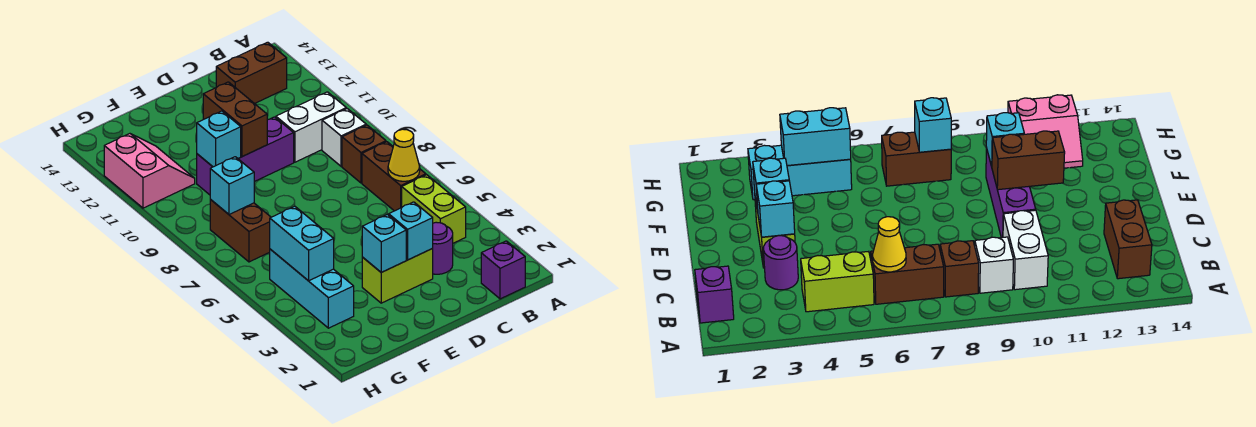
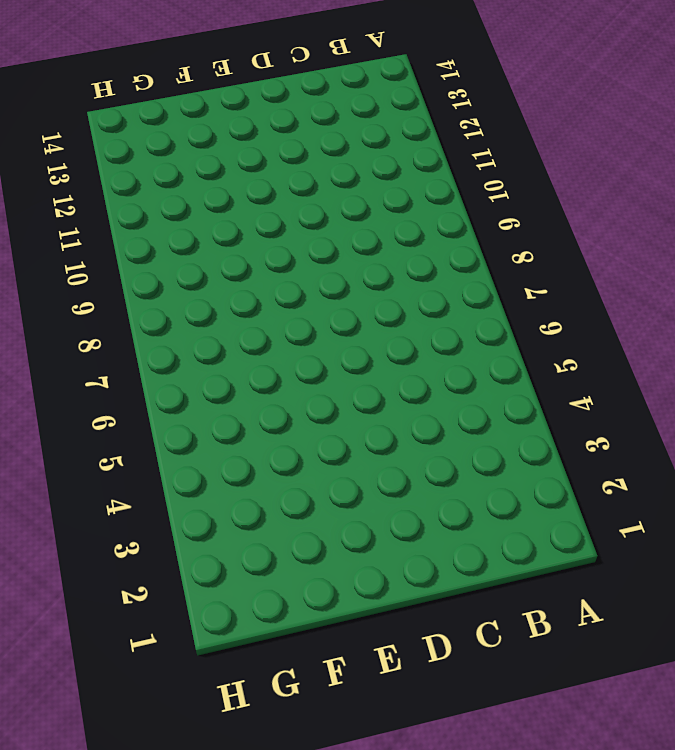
none -> purple 1x1 brick [481,241,525,299]
none -> lime 1x2 brick [402,175,466,243]
none -> brown 1x2 brick [362,142,426,211]

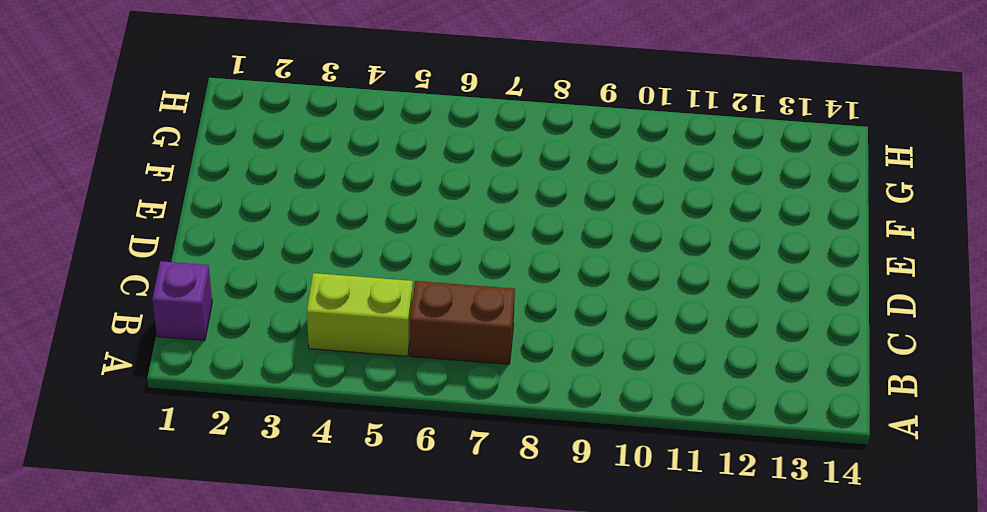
none -> brown 1x1 brick [342,125,386,183]
none -> white 1x1 brick [322,109,366,166]
none -> white 1x2 brick [276,92,346,162]

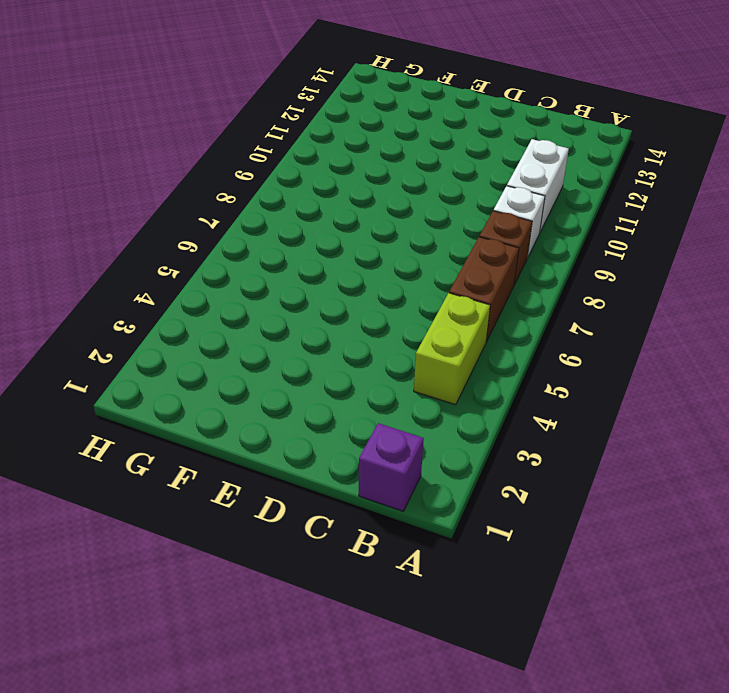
white 1x2 brick [507,139,569,232] -> white 1x2 brick turned to [276,92,346,162]
none -> brown 1x2 brick [216,42,287,104]
none -> purple 1x1 round brick [432,222,453,274]
none -> lime 1x2 brick [362,249,433,303]

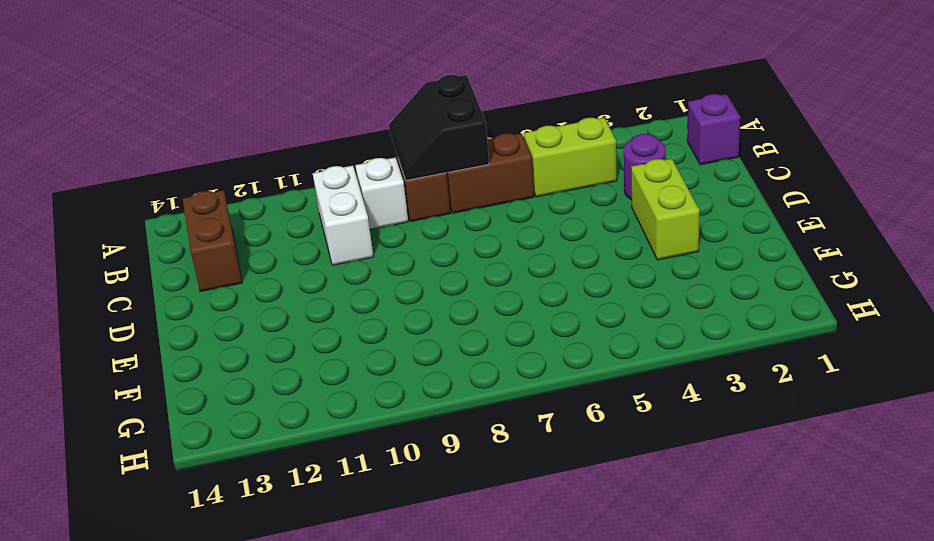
black 2x2 slope [389,75,489,180] -> none
none -> purple 1x3 brick [197,117,294,195]
none -> cyan 1x3 brick [270,249,354,328]
none -> brown 1x2 brick [210,200,271,262]

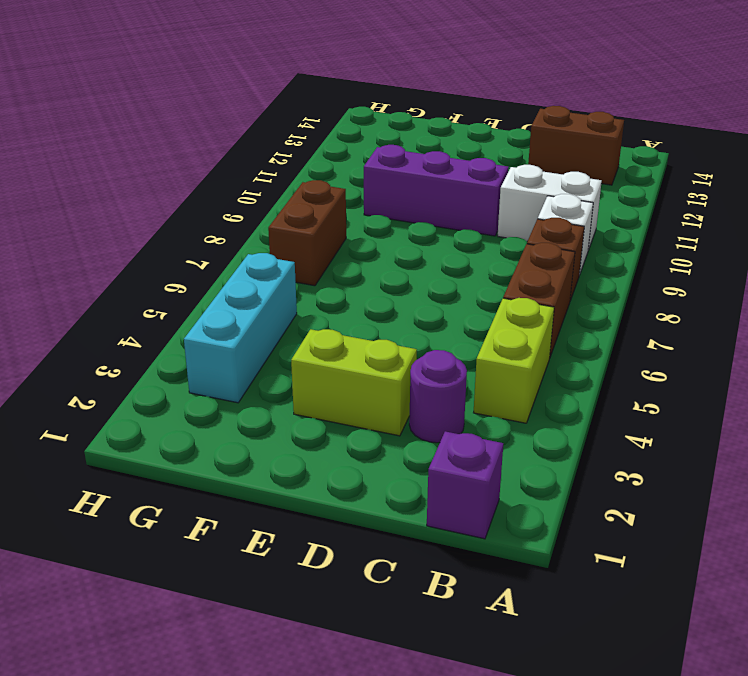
none -> pink 2x2 slope [104,134,195,208]
none -> yellow 1x1 cone [388,129,420,181]
none -> cyan 1x1 brick [389,202,433,260]

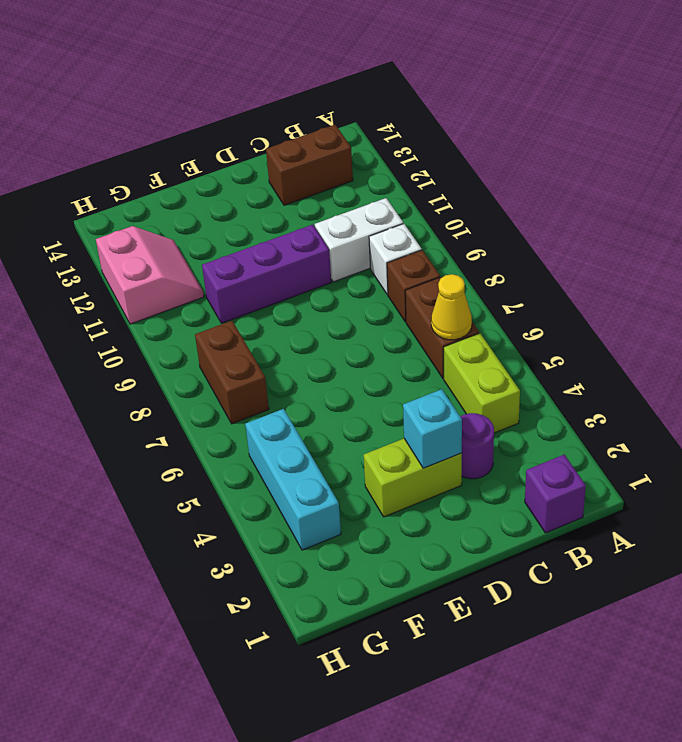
none -> cyan 1x1 brick [362,214,406,272]
none -> brown 1x2 brick [203,82,267,157]
none -> cyan 1x1 brick [197,111,241,167]

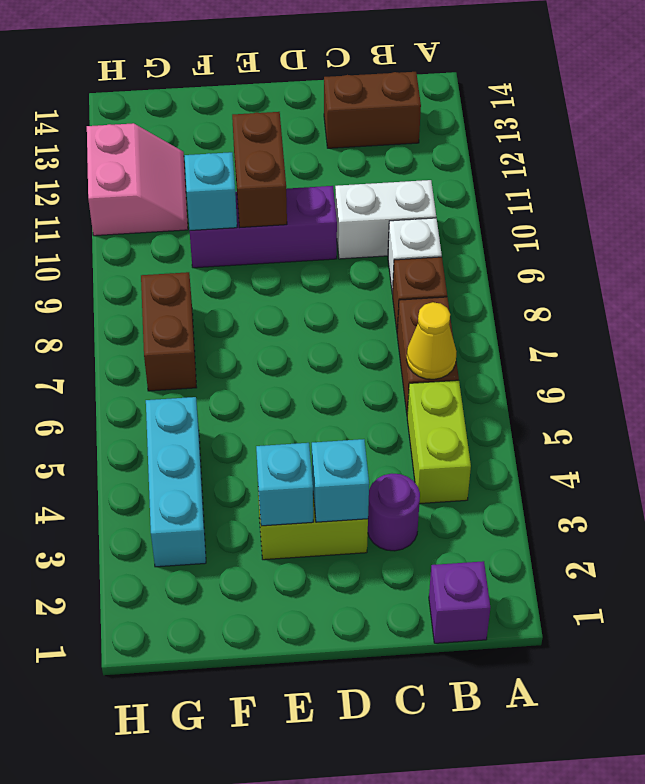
none -> cyan 1x2 brick [270,206,334,281]
none -> cyan 1x1 brick [210,157,254,215]

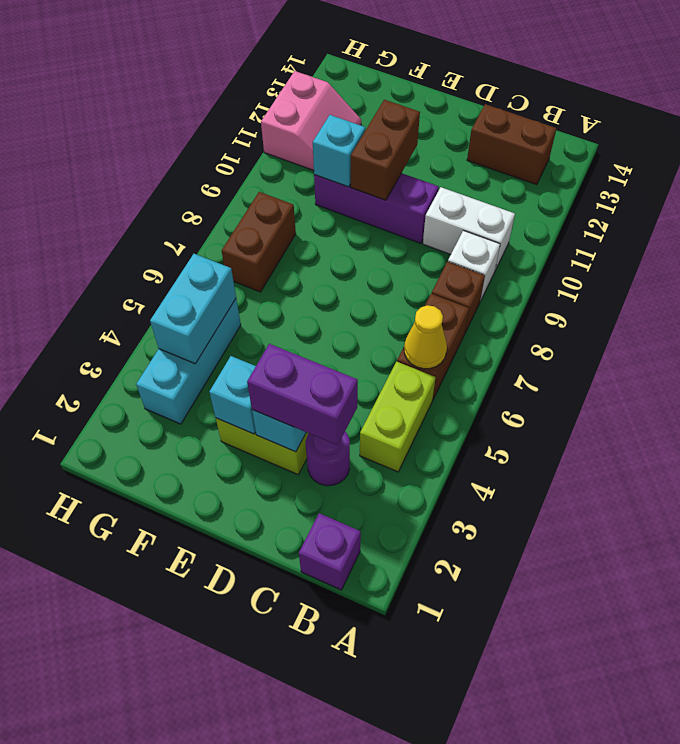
purple 1x2 brick [247,344,358,445] -> none
none -> cyan 1x1 brick [210,157,254,215]

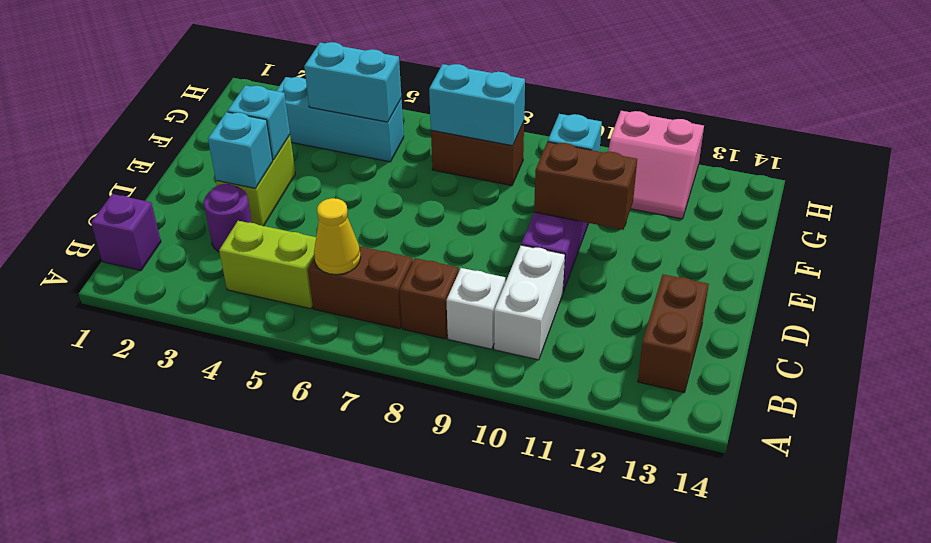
cyan 1x2 brick [429,64,525,146] -> cyan 1x1 brick [210,157,254,215]

